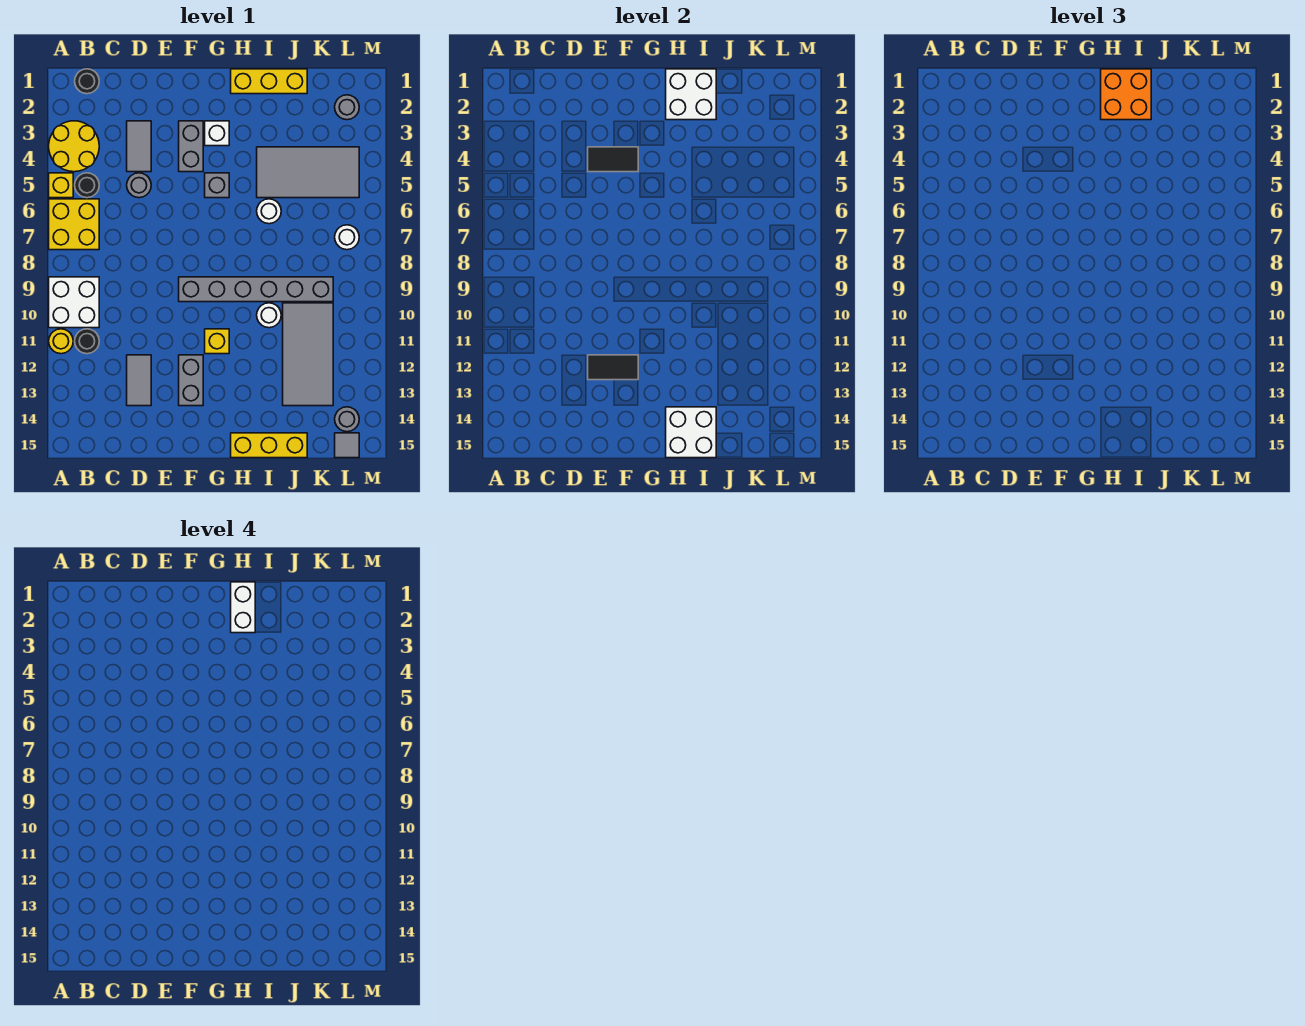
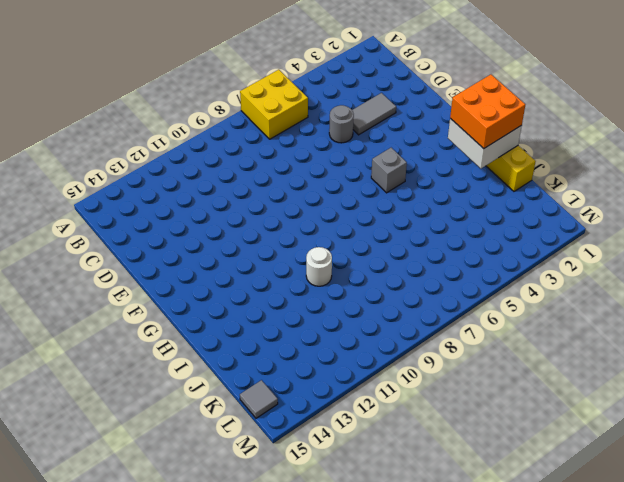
none -> yellow 2x2 round brick [49,121,99,172]
none -> yellow 1x1 brick [49,173,73,198]
none -> white 2x2 brick [49,277,99,328]
none -> yellow 1x1 round brick [49,329,73,354]

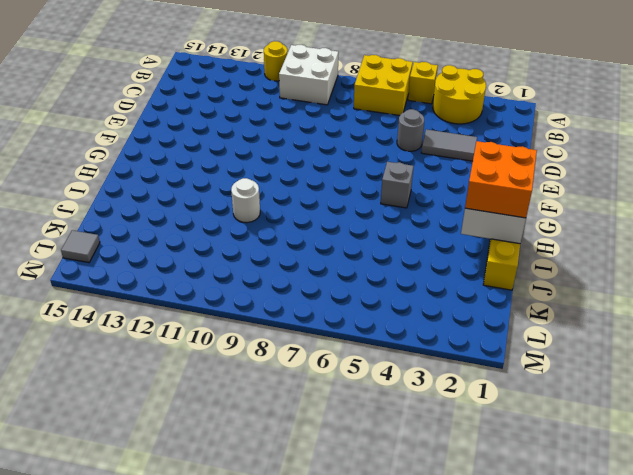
none -> black 1x1 round brick [75,69,99,94]
none -> black 1x1 round brick [75,173,99,198]
none -> black 1x1 round brick [75,329,99,354]
none -> grey 1x2 tile [127,355,151,406]

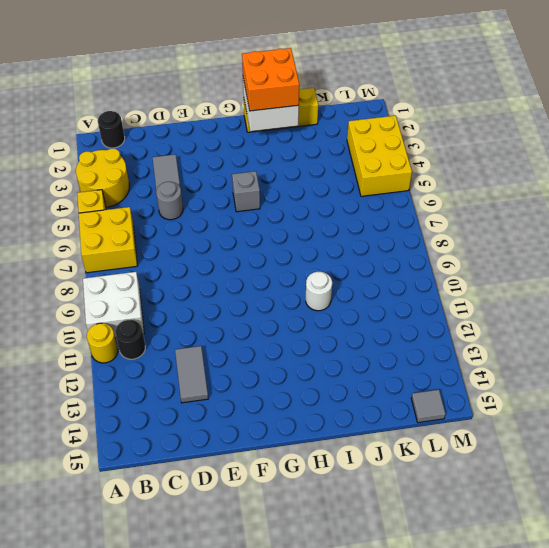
yellow 2x3 brick [347,116,412,196] -> grey 2x4 tile [257,147,359,198]
none -> black 1x1 round brick [75,173,99,198]
none -> grey 1x2 brick [179,121,203,172]
none -> grey 1x6 brick [179,277,333,302]
none -> grey 1x2 brick [179,355,203,406]

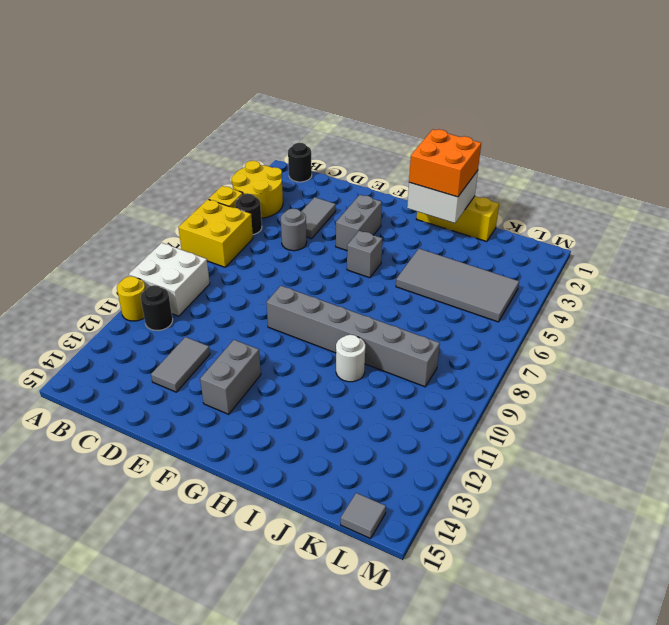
none -> white 1x1 brick [205,121,229,146]
none -> yellow 1x1 brick [205,329,229,354]
none -> yellow 1x3 brick [231,433,307,458]
none -> white 1x1 round brick [257,199,281,224]

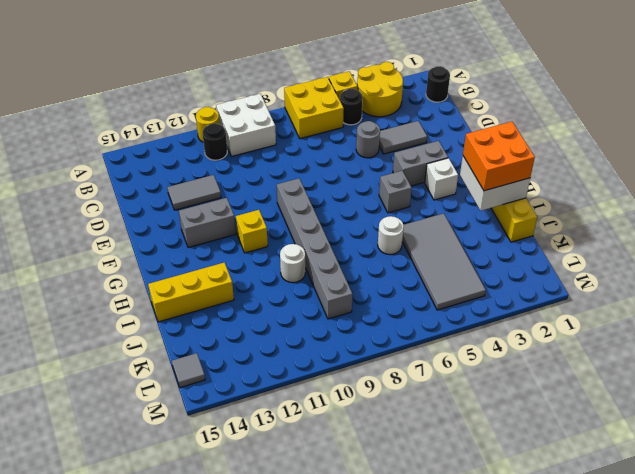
yellow 1x3 brick [148,262,234,322] -> yellow 1x3 brick turned to [231,433,307,458]
none -> grey 2x4 tile [283,303,333,406]
none -> grey 1x1 round brick [335,95,359,120]
none -> white 1x1 round brick [335,225,359,250]
none -> grey 1x1 round brick [335,407,359,432]

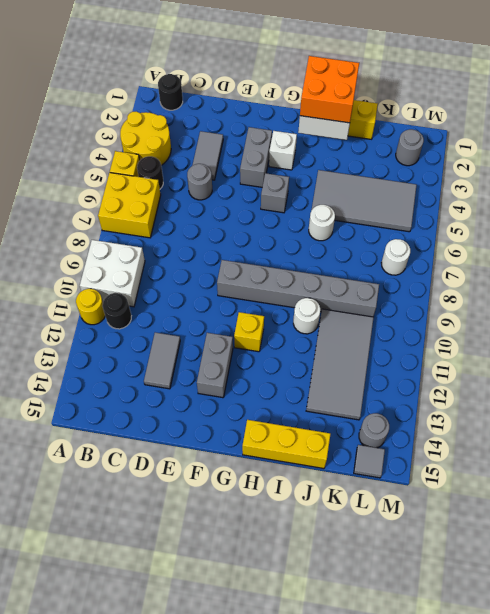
none -> black 1x2 tile [588,147,638,172]
none -> black 1x2 tile [588,355,638,380]
none -> white 2x2 brick [666,407,716,458]
none -> white 1x2 brick [231,582,255,633]

